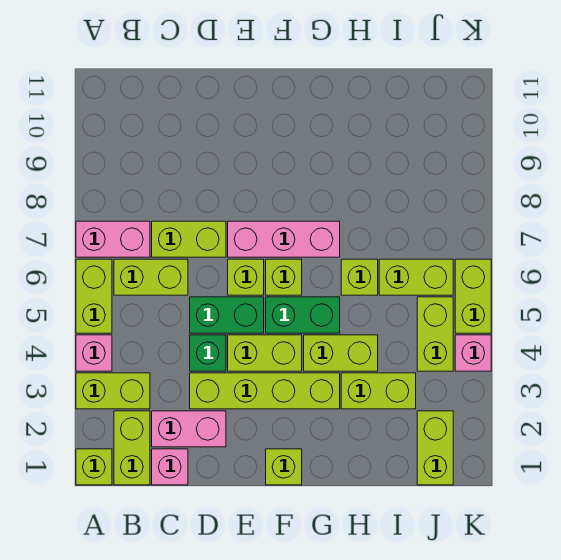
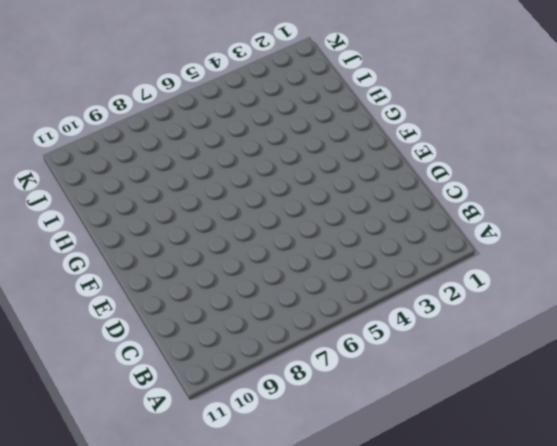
none -> lime 1x1 brick [76,449,112,485]
none -> lime 1x2 brick [76,373,150,409]
none -> pink 1x1 brick [76,335,112,371]

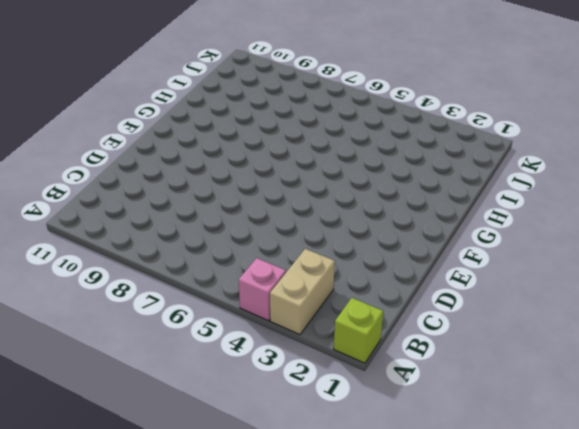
tan 1x2 brick [270,249,335,335] -> lime 1x2 brick [76,373,150,409]
none -> lime 1x2 brick [76,259,112,333]
none -> pink 1x2 brick [76,221,150,257]
none -> lime 1x2 brick [114,411,150,485]

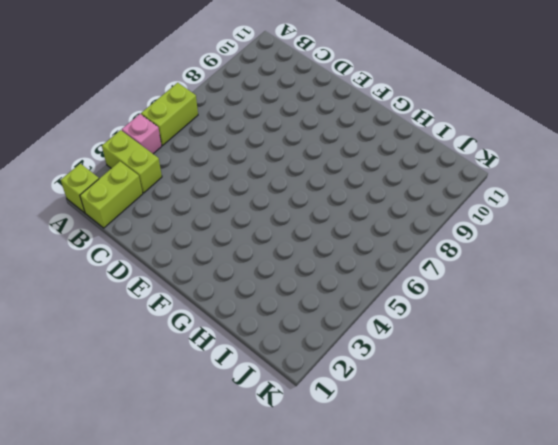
none -> pink 1x2 brick [76,221,150,257]
none -> lime 1x2 brick [114,259,188,295]
none -> pink 1x1 brick [152,449,188,485]

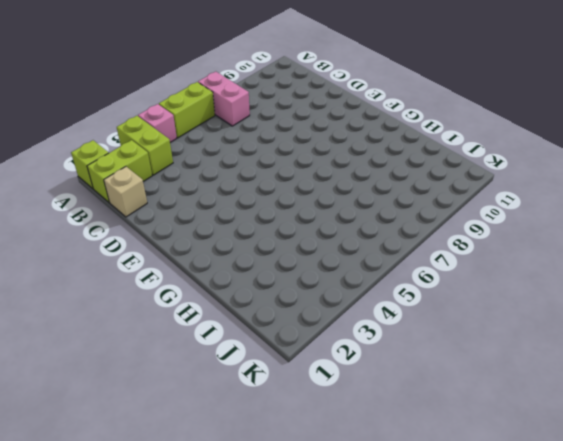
tan 1x1 brick [104,167,147,217] -> pink 1x1 brick [152,449,188,485]
none -> lime 1x2 brick [114,259,188,295]
none -> pink 1x2 brick [152,411,226,447]
none -> lime 1x2 brick [152,221,226,257]

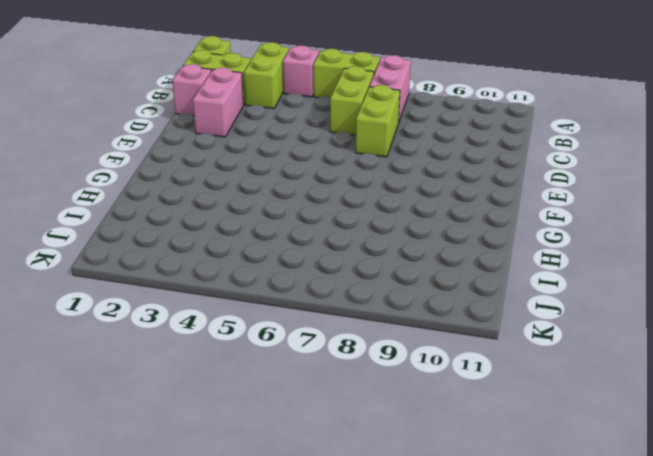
none -> lime 1x4 brick [190,373,340,409]
none -> green 1x1 brick [190,335,226,371]
none -> green 1x2 brick [190,297,264,333]

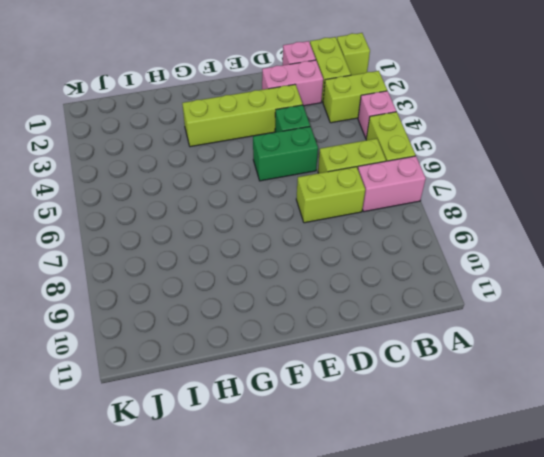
none -> lime 1x2 brick [228,335,302,371]
none -> lime 1x1 brick [228,259,264,295]
none -> pink 1x3 brick [228,221,340,257]

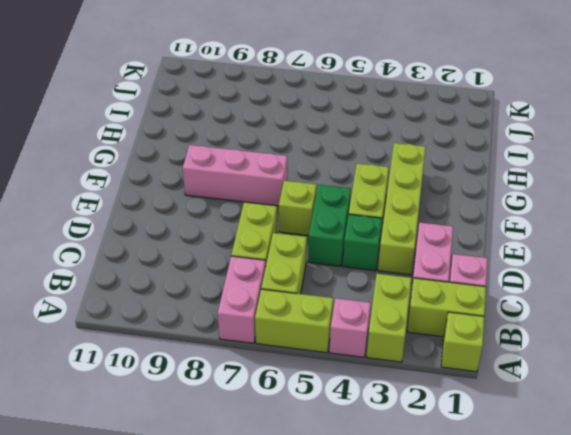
pink 1x3 brick [183,145,287,206] -> pink 1x3 brick turned to [228,221,340,257]
none -> lime 1x1 brick [266,449,302,485]
none -> green 1x2 brick [266,297,340,333]
none -> lime 1x1 brick [266,259,302,295]

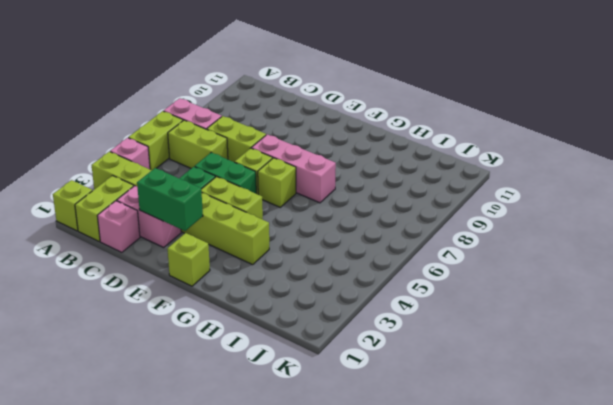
green 1x2 brick [137,168,203,231] -> green 1x2 brick moved to [266,297,340,333]
none -> lime 1x2 brick [304,335,378,371]
none -> lime 1x2 brick [341,373,416,409]
none -> lime 1x1 brick [341,259,378,295]

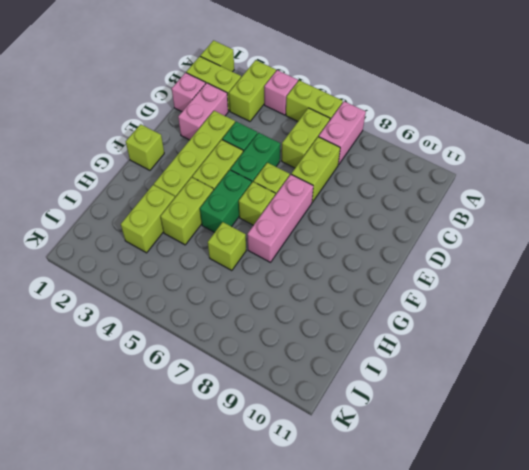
none -> lime 1x2 brick [379,259,453,295]
none -> lime 1x2 brick [417,411,453,485]
none -> lime 1x2 brick [417,297,453,371]

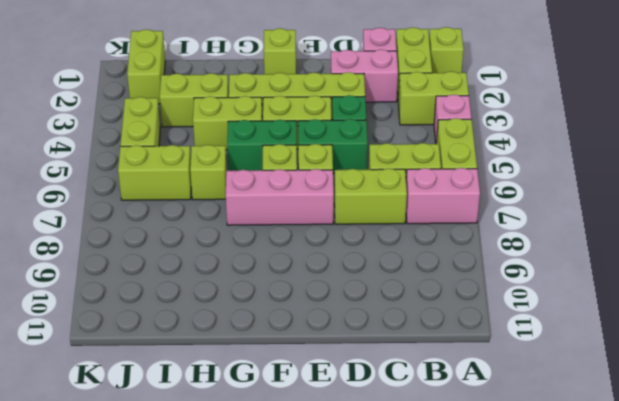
none -> pink 1x1 brick [455,335,491,371]
none -> lime 1x2 brick [455,259,491,333]

